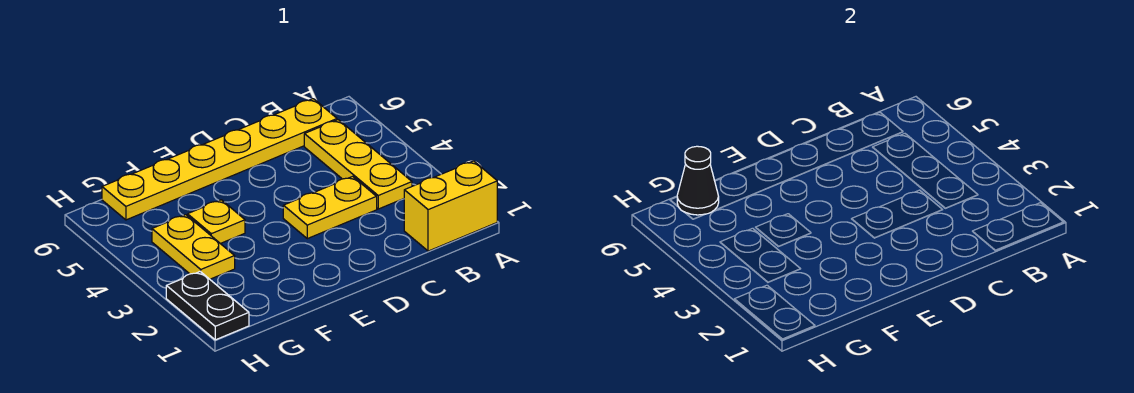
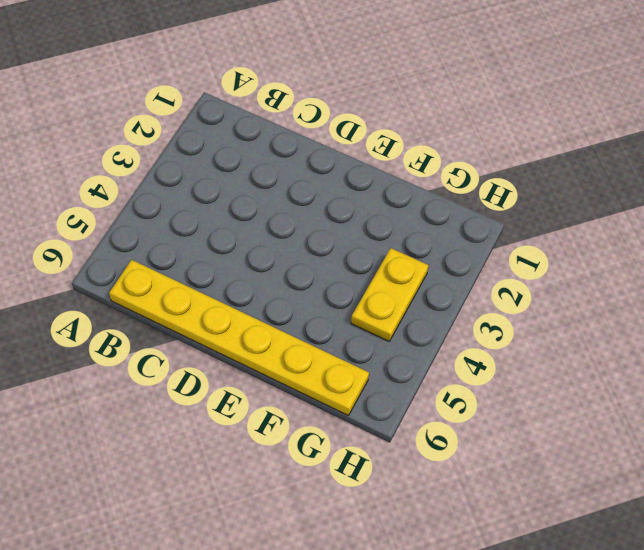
none -> yellow 1x2 brick [404,161,497,251]
none -> yellow 1x3 plate [304,120,412,209]

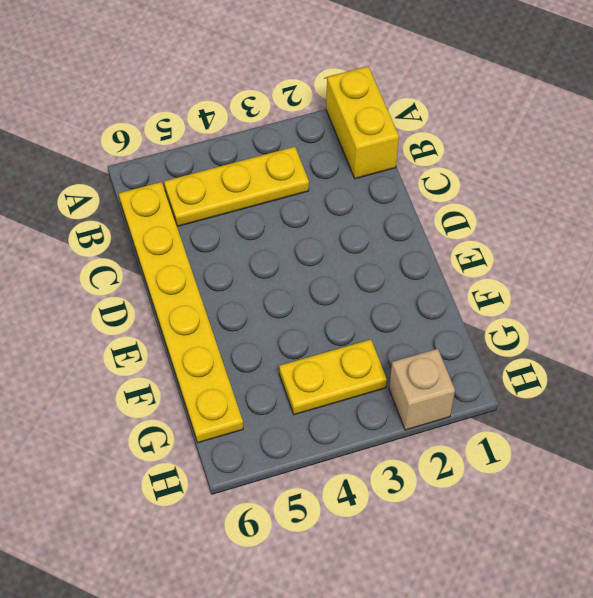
tan 1x1 brick [389,349,455,430] -> black 1x2 plate [166,272,249,340]
none -> yellow 1x2 plate [283,176,377,239]
none -> yellow 1x1 plate [188,200,245,244]

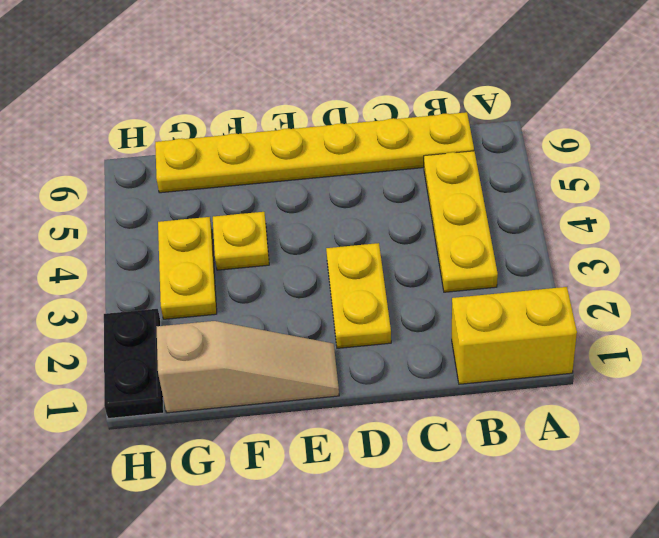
yellow 1x2 plate [326,243,391,348] -> yellow 1x2 plate turned to [283,176,377,239]
tan 1x3 slope [157,321,339,413] -> none
none -> black 1x1 cone [677,146,719,215]

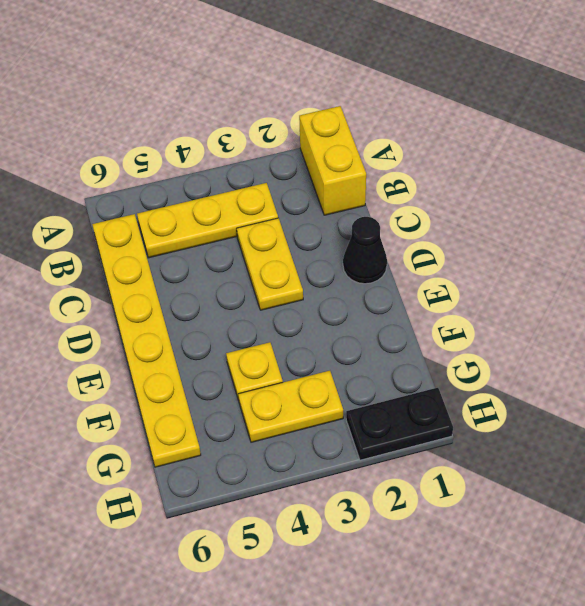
black 1x1 cone [343,217,387,284] -> black 1x1 cone moved to [677,146,719,215]

